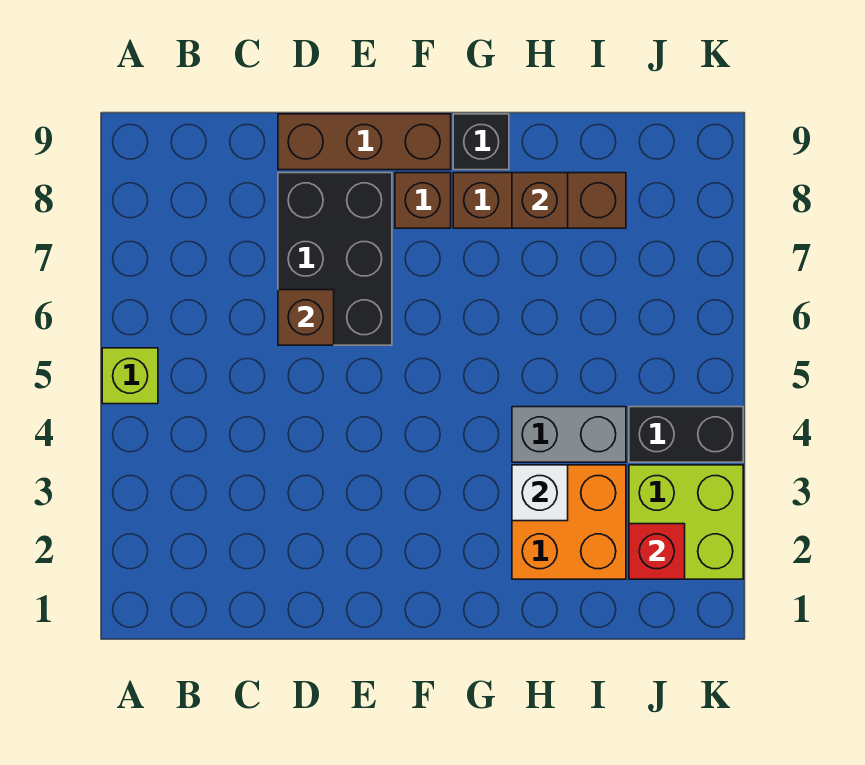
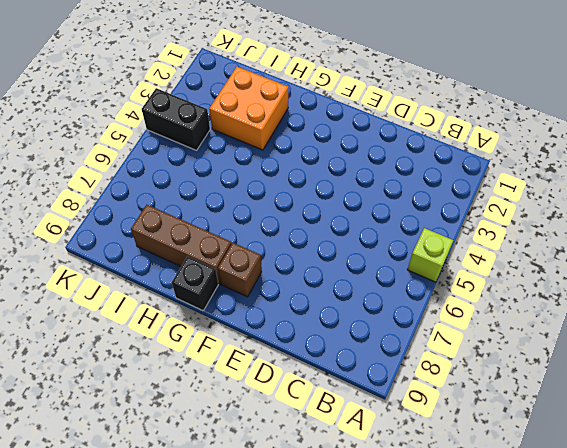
none -> black 2x3 brick [278,173,392,345]
none -> brown 1x3 brick [278,114,451,170]
none -> grey 1x2 brick [512,407,626,462]

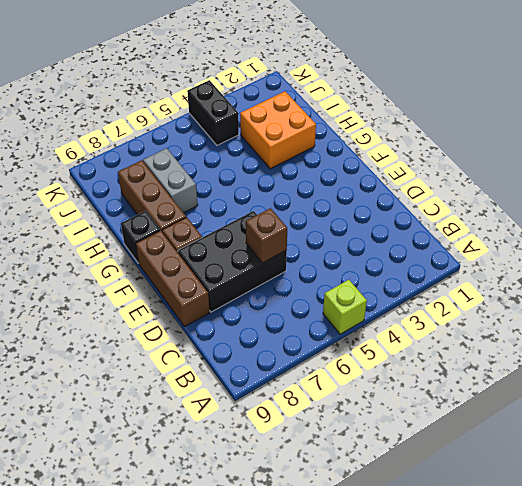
grey 1x2 brick [143,148,198,213] -> grey 1x2 brick moved to [512,407,626,462]
none -> lime 2x2 brick [629,465,743,579]
none -> white 1x1 brick [512,465,568,521]
none -> brown 1x1 brick [512,173,568,228]

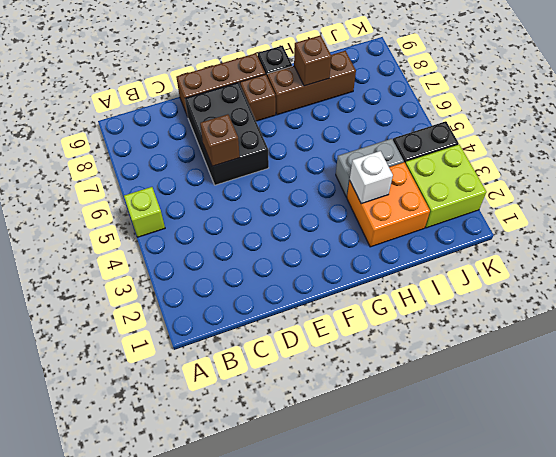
none -> red 1x1 brick [629,524,685,579]

